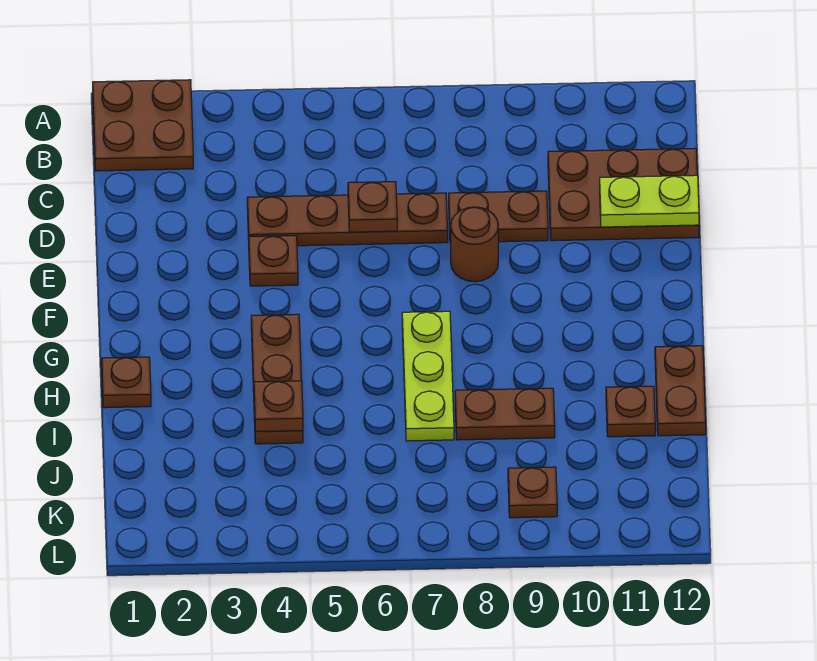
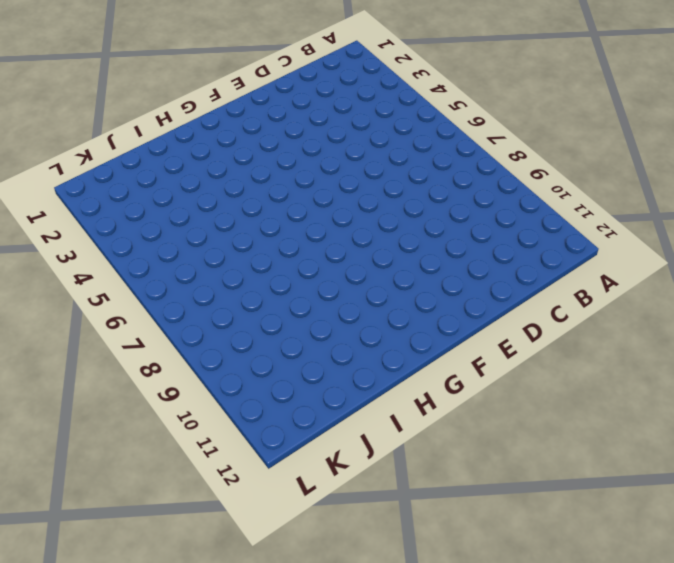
none -> brown 2x2 plate [93,80,193,171]
none -> brown 2x3 plate [548,148,699,241]
none -> brown 1x4 plate [247,193,448,246]

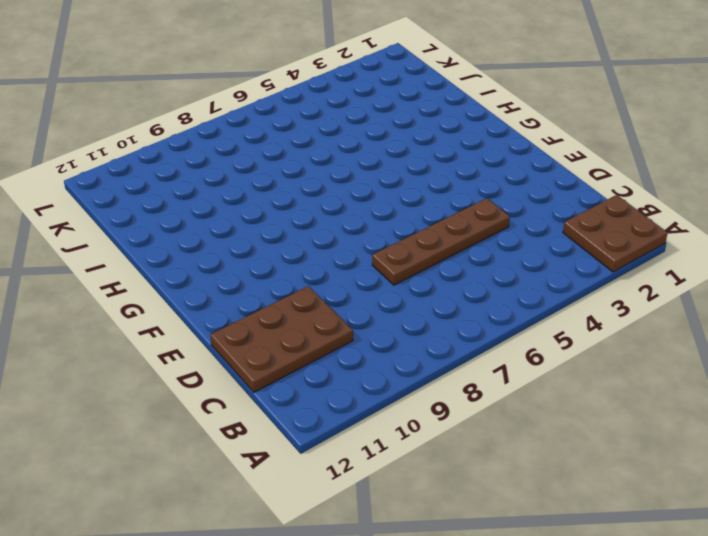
none -> brown 1x2 plate [449,191,548,243]
none -> brown 1x1 plate [249,236,298,286]
none -> brown 1x1 round brick [451,207,498,282]

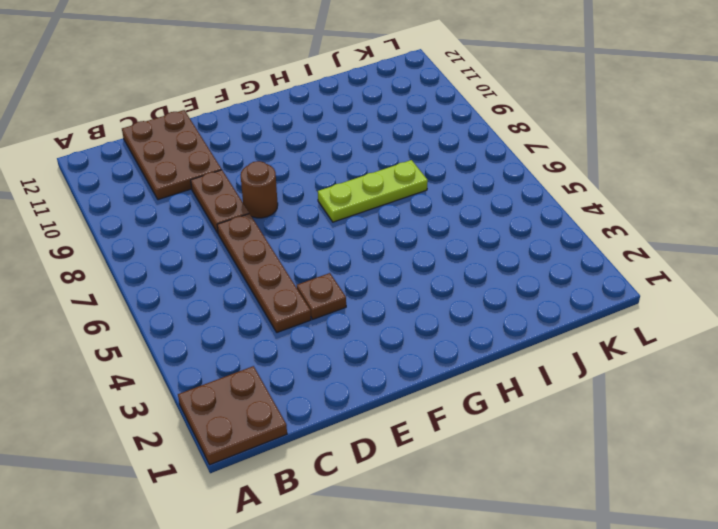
none -> brown 1x3 plate [251,314,303,444]
none -> brown 1x1 plate [102,357,151,408]
none -> brown 1x2 plate [655,346,706,436]

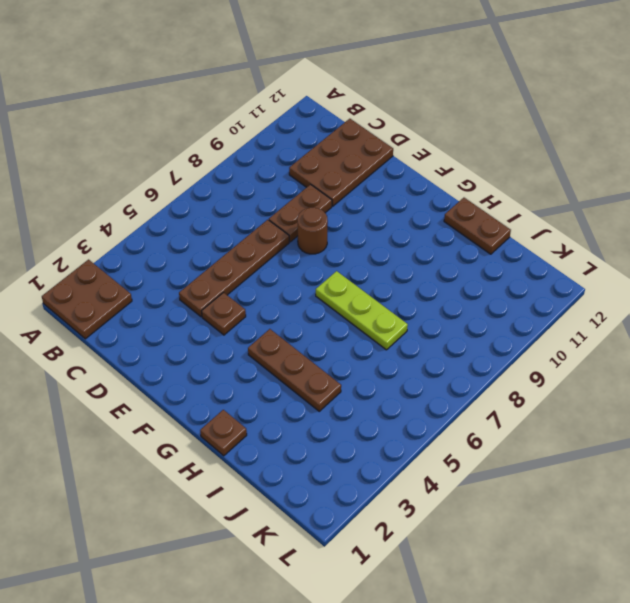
none -> brown 1x2 plate [455,388,555,440]
none -> brown 1x1 plate [606,386,655,437]
none -> brown 1x1 plate [508,467,557,518]

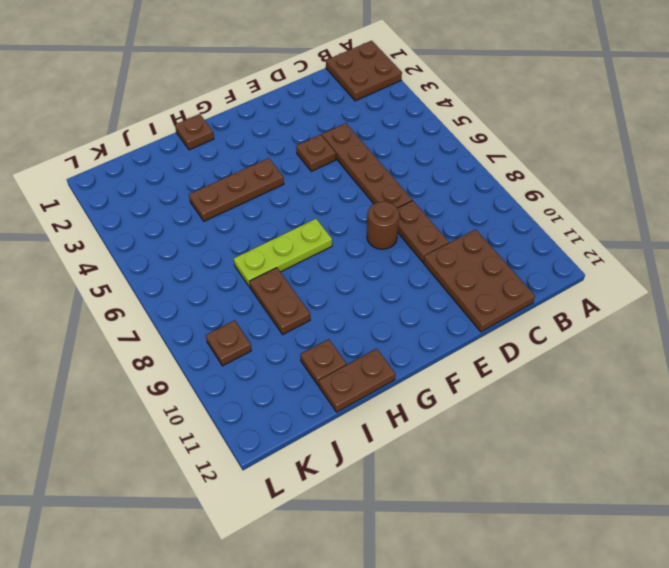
none -> brown 1x1 plate [348,182,397,232]
none -> lime 1x2 plate [600,175,699,227]
none -> brown 1x1 plate [254,381,303,431]

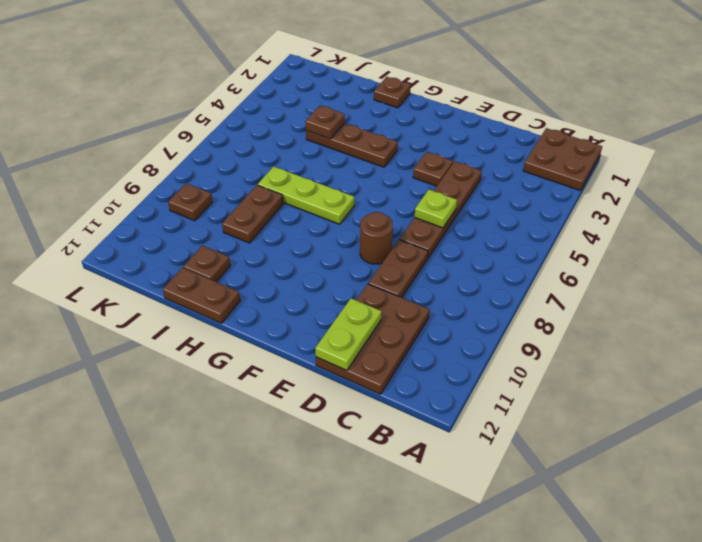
lime 1x1 plate [415,190,457,228] -> brown 1x1 plate [348,182,397,232]

